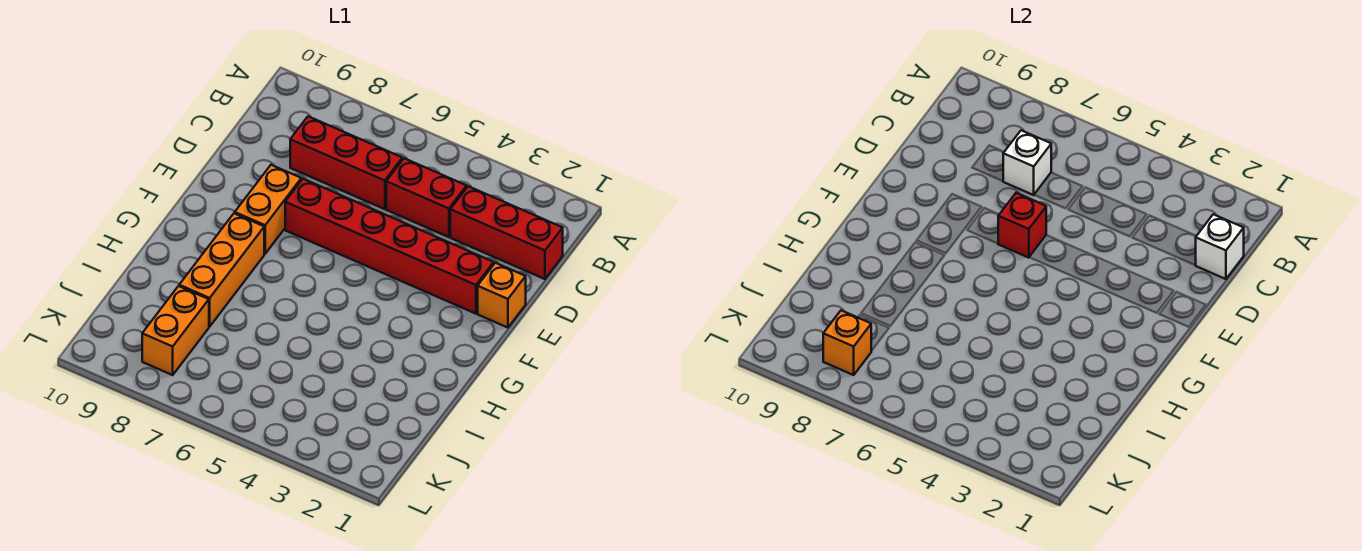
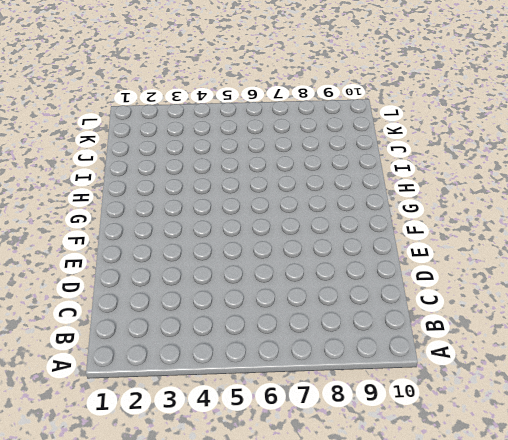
none -> red 1x3 brick [450,186,563,279]
none -> red 1x2 brick [386,158,467,237]
none -> red 1x3 brick [290,116,402,209]

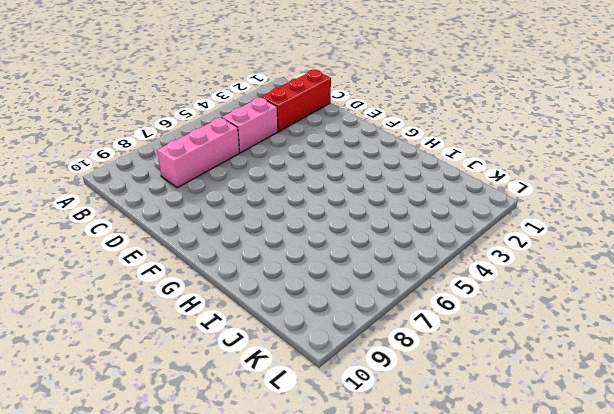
pink 1x2 brick [222,97,278,153] -> red 1x2 brick [386,158,467,237]
pink 1x3 brick [157,117,239,188] -> red 1x3 brick [290,116,402,209]
none -> orange 1x1 brick [478,263,526,328]
none -> red 1x6 brick [285,179,494,314]
none -> orange 1x2 brick [235,165,301,254]

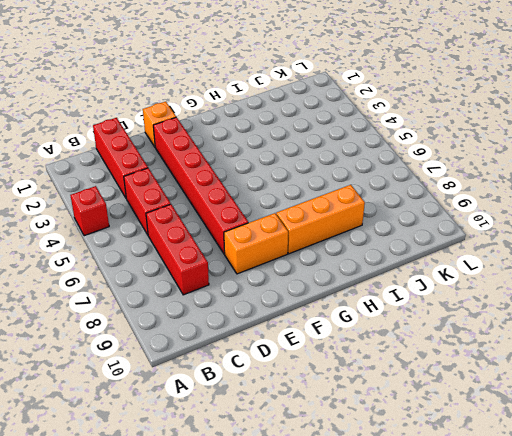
red 1x1 brick [70,186,109,236] -> red 1x1 brick moved to [998,193,1046,258]
none -> orange 1x2 brick [142,286,209,375]
none -> white 1x1 brick [1196,214,1244,279]
none -> white 1x1 brick [1003,130,1051,195]

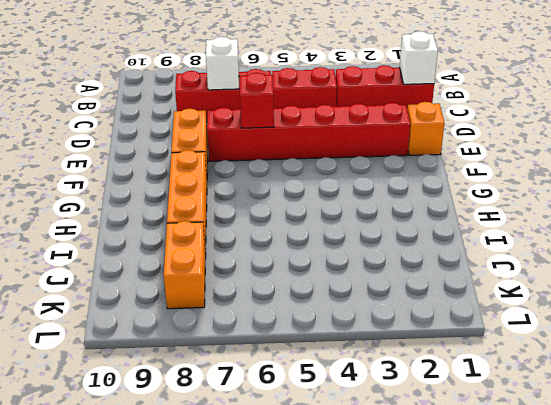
none -> orange 1x1 brick [823,310,871,375]

